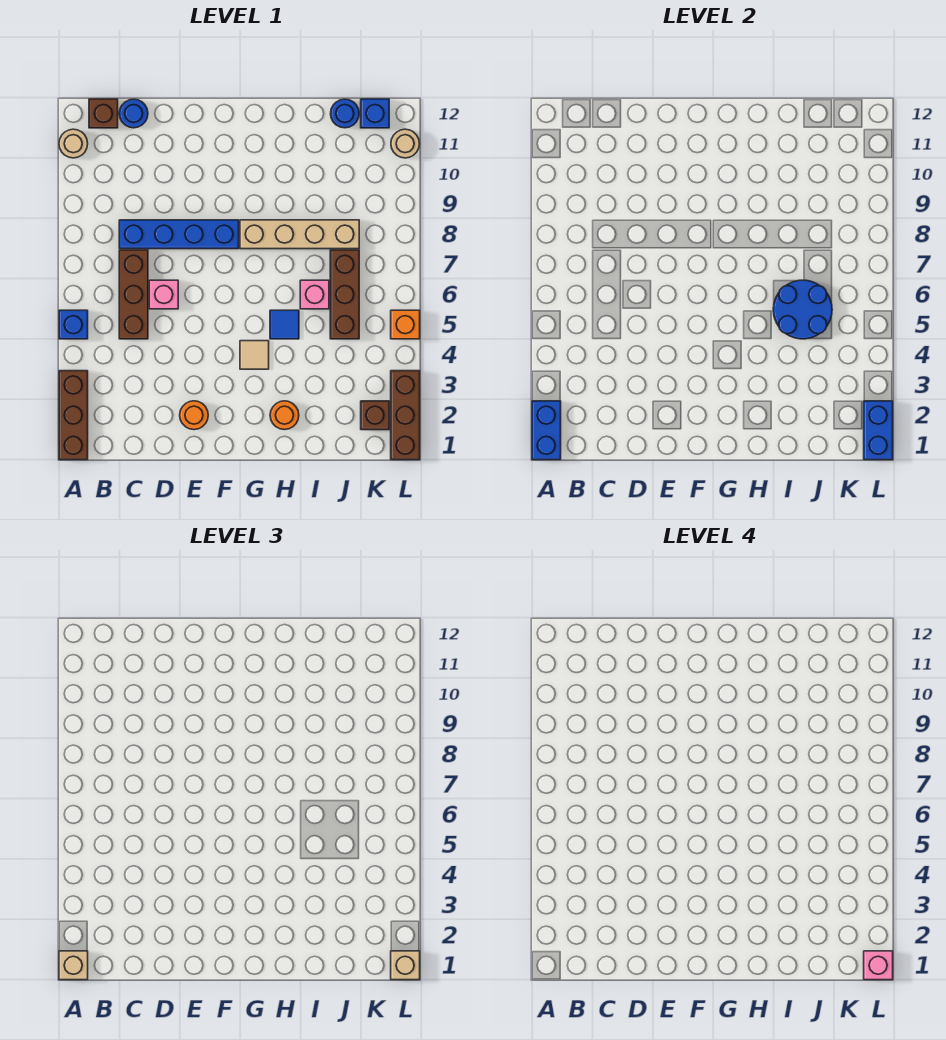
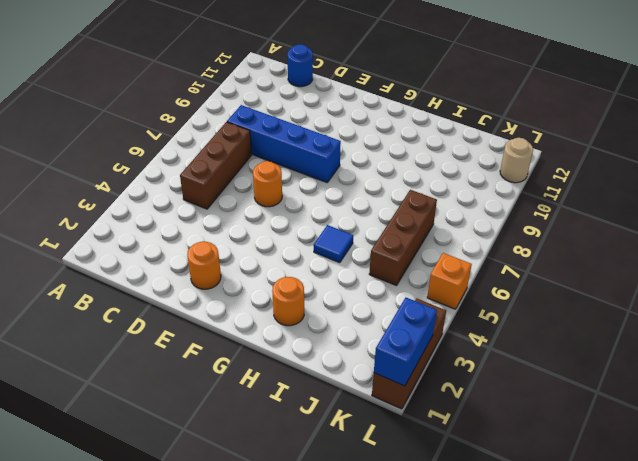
orange 1x1 round brick [253,161,282,207] -> none
none -> brown 1x3 brick [59,371,88,460]
none -> blue 1x1 brick [59,310,88,339]
none -> tan 1x1 round brick [59,129,88,158]

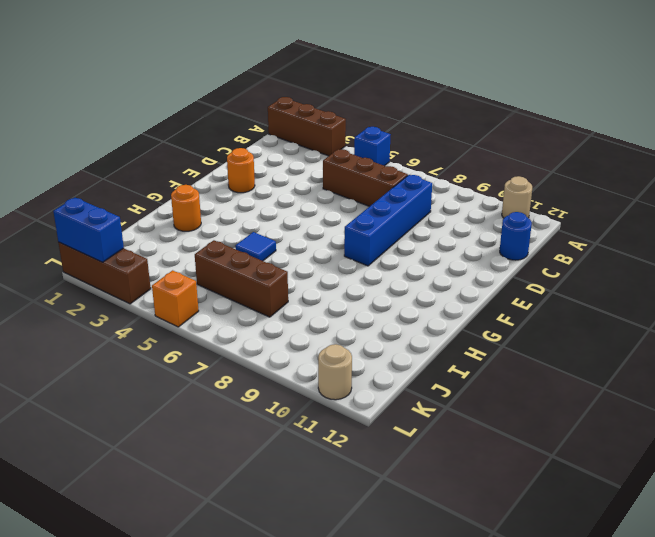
none -> brown 1x1 brick [89,99,118,128]
none -> pink 1x1 brick [149,280,178,309]
none -> tan 1x1 tile [240,341,269,369]

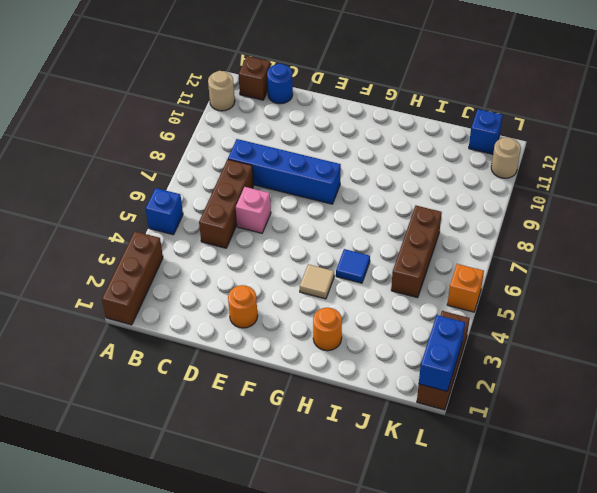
none -> tan 1x4 brick [240,220,359,249]
none -> pink 1x1 brick [300,280,329,309]
none -> blue 1x1 round brick [331,99,359,128]

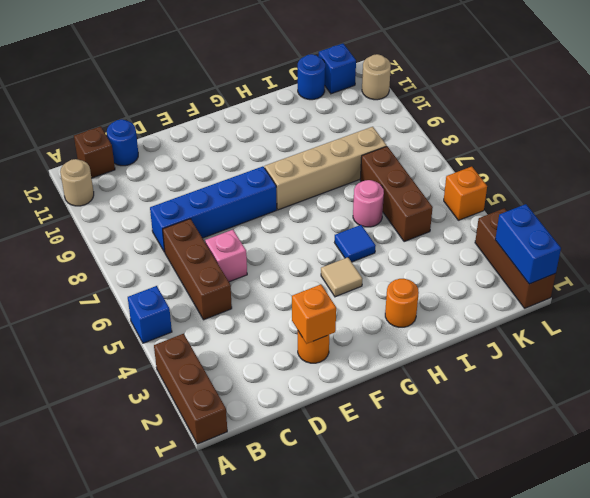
orange 1x1 brick [292,284,336,344] -> none
pink 1x1 round brick [353,180,384,227] -> pink 1x1 brick [300,280,329,309]
none -> brown 1x1 brick [361,401,389,430]
none -> blue 1x2 brick [532,401,561,460]
none -> blue 2x2 round brick [773,280,832,339]

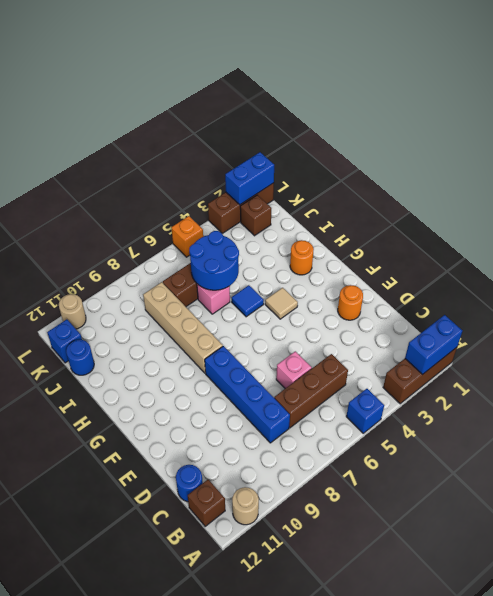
none -> tan 1x1 brick [59,951,88,980]
none -> tan 1x1 brick [391,951,420,980]
none -> pink 1x1 brick [864,951,893,980]

